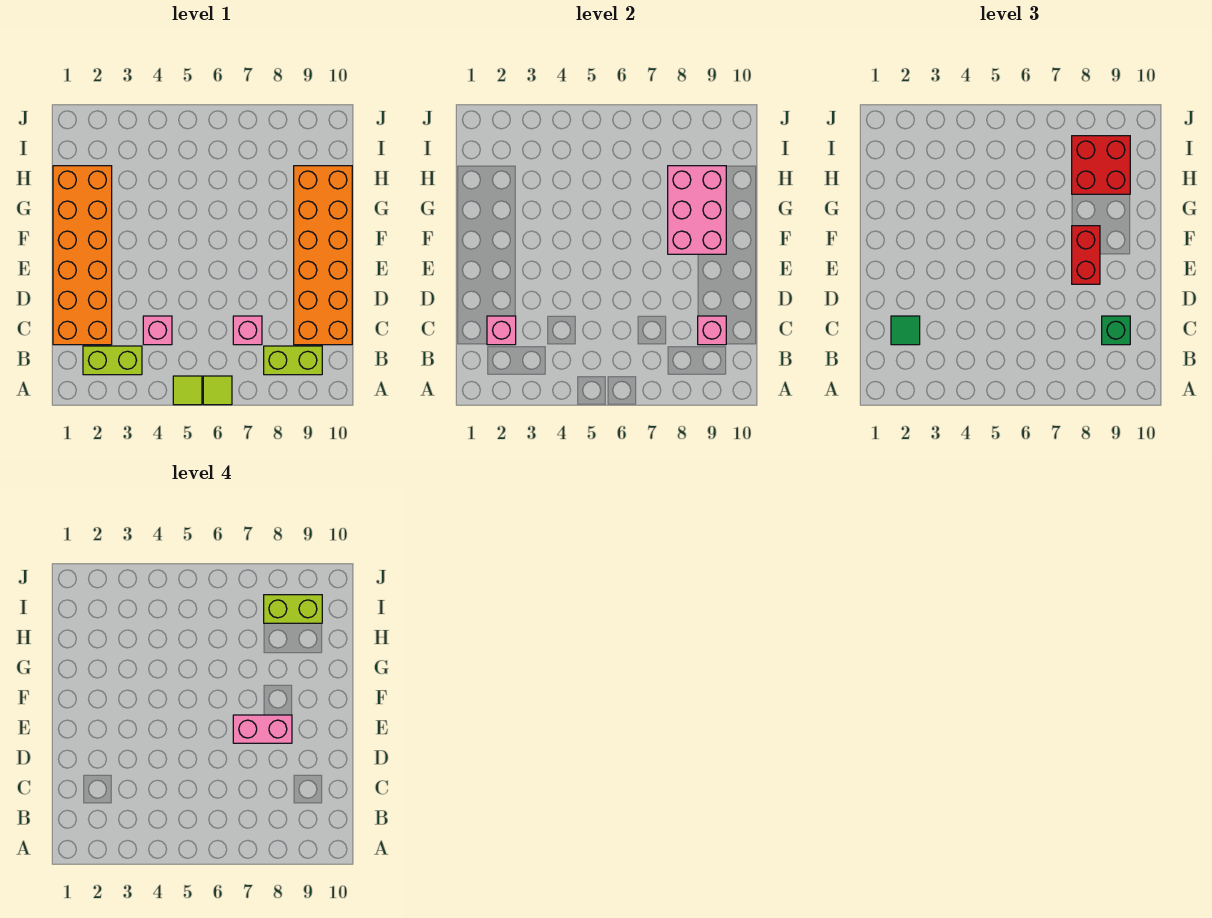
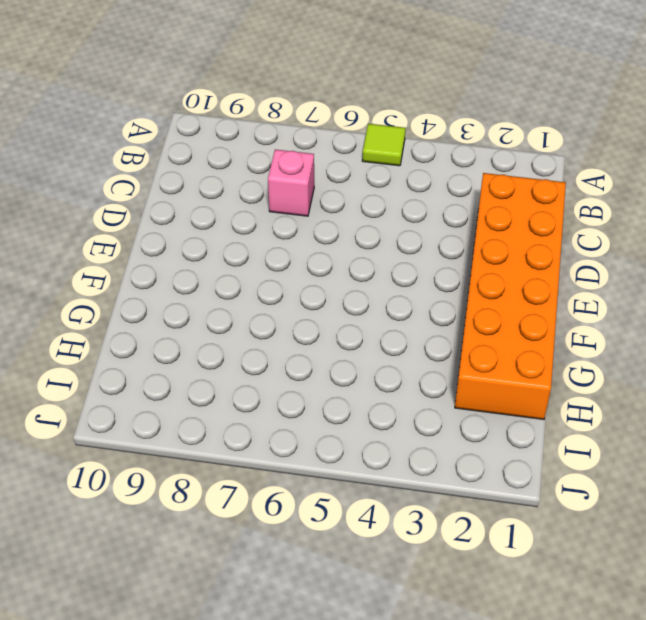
none -> lime 1x1 tile [203,376,232,405]
none -> lime 1x2 brick [83,346,142,375]
none -> lime 1x2 brick [264,346,322,375]

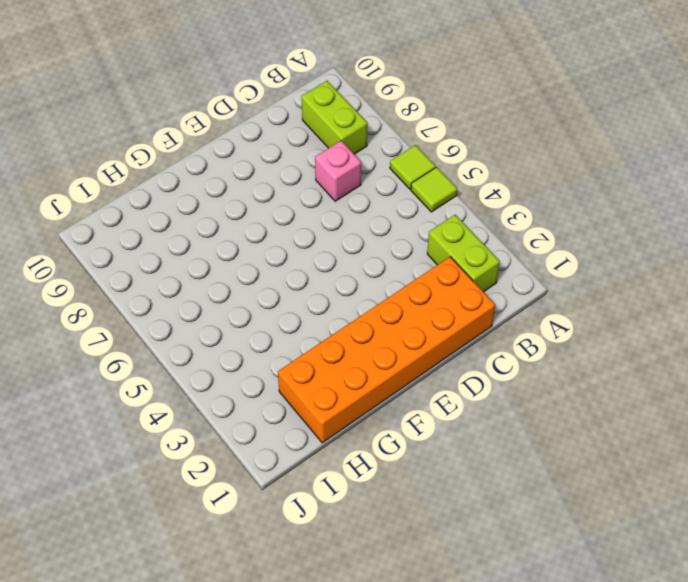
none -> pink 1x1 brick [143,316,172,345]
none -> orange 2x6 brick [294,166,352,345]
none -> pink 1x1 brick [487,316,516,345]

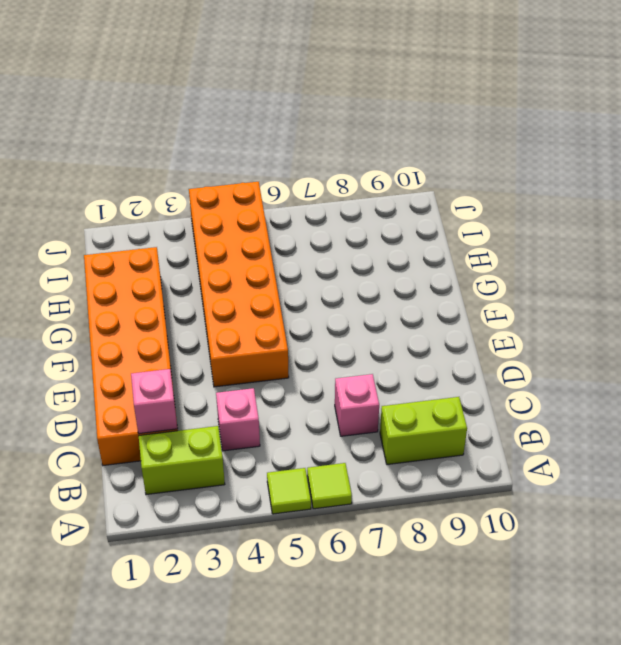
orange 2x6 brick [189,182,289,387] -> orange 2x6 brick moved to [294,166,352,345]
none -> pink 1x1 brick [698,316,726,345]
none -> pink 2x3 brick [668,166,726,254]
none -> green 1x1 tile [891,316,920,345]

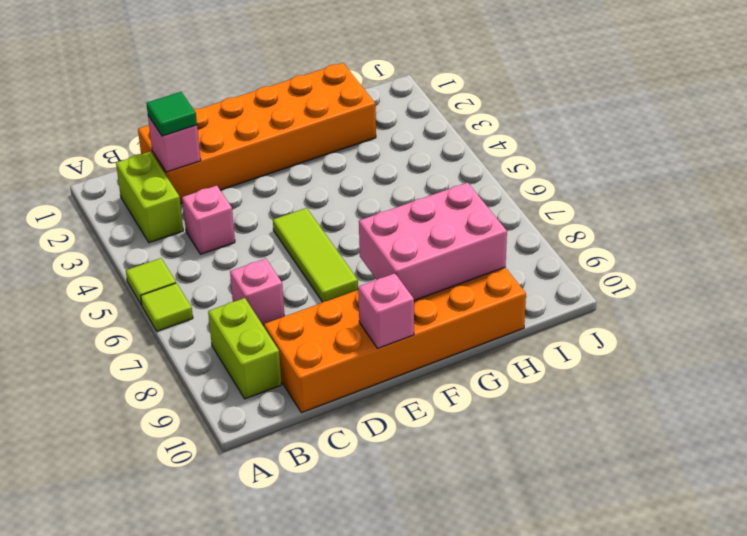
lime 1x3 tile [273,208,358,302] -> none
pink 1x1 brick [358,273,414,348] -> pink 1x1 brick moved to [698,316,726,345]
none -> green 1x1 brick [1102,316,1130,345]
none -> red 1x2 brick [1072,226,1100,284]
none -> red 2x2 brick [1072,136,1130,194]

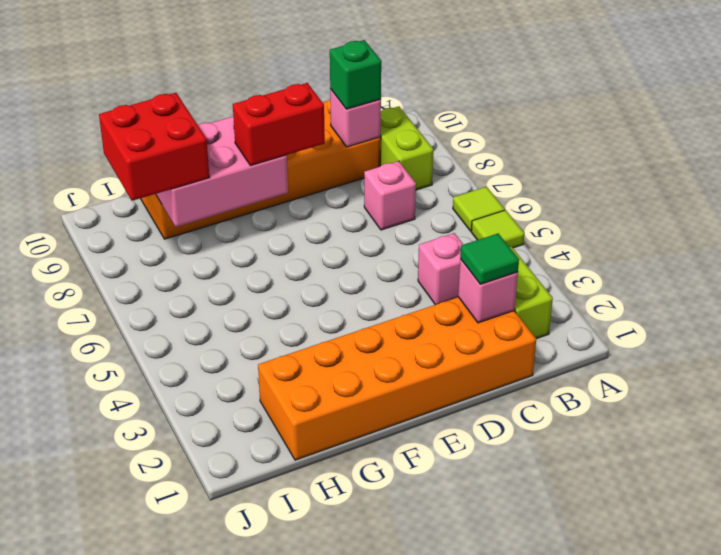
none -> pink 1x2 brick [233,715,292,743]
none -> lime 1x2 brick [264,595,322,623]

